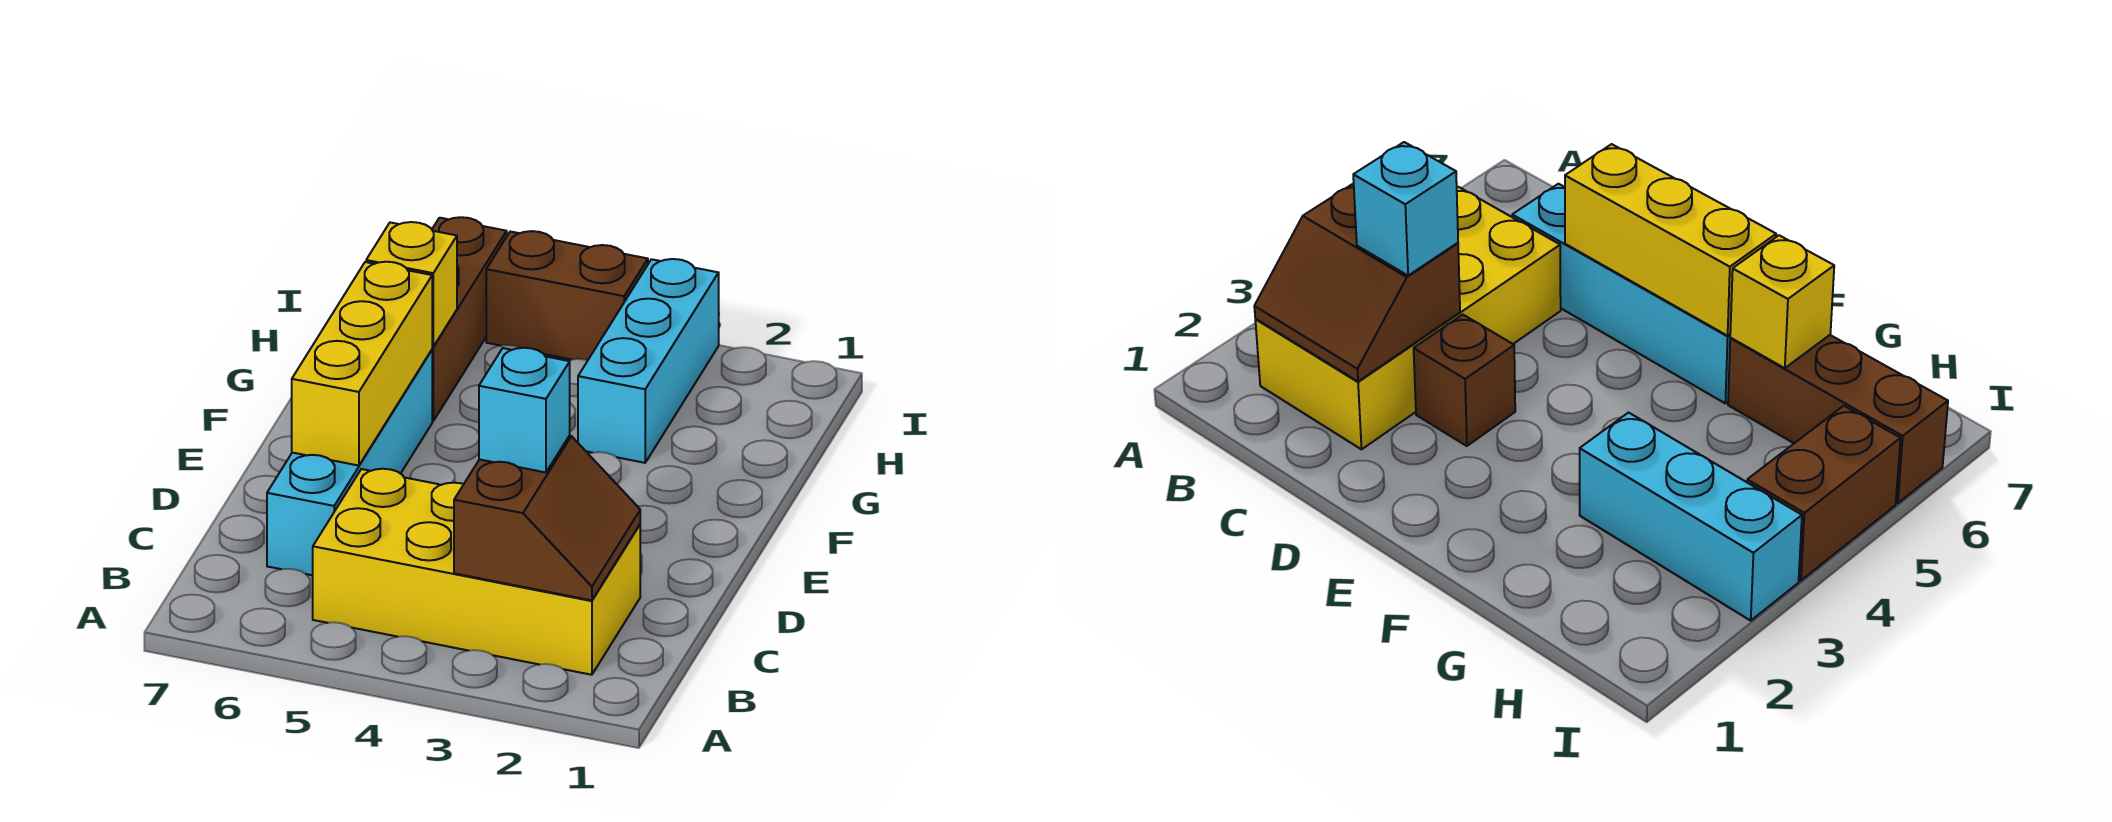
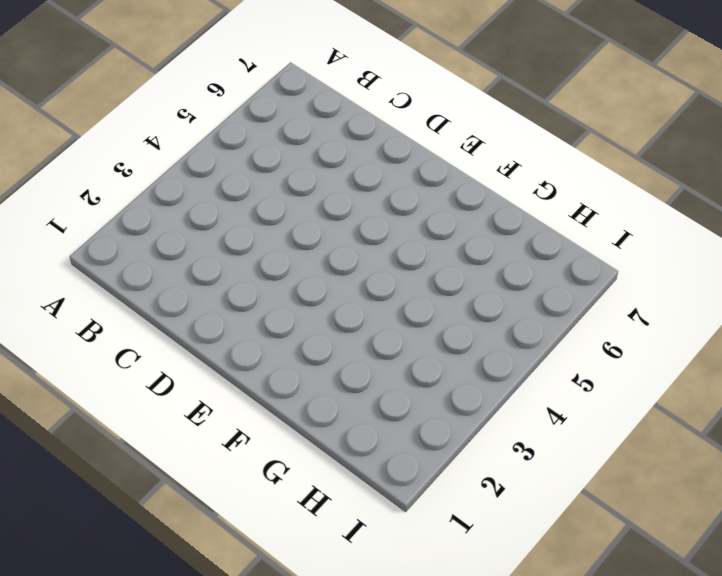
none -> yellow 2x4 brick [313,469,640,675]
none -> cyan 1x4 brick [267,350,432,575]

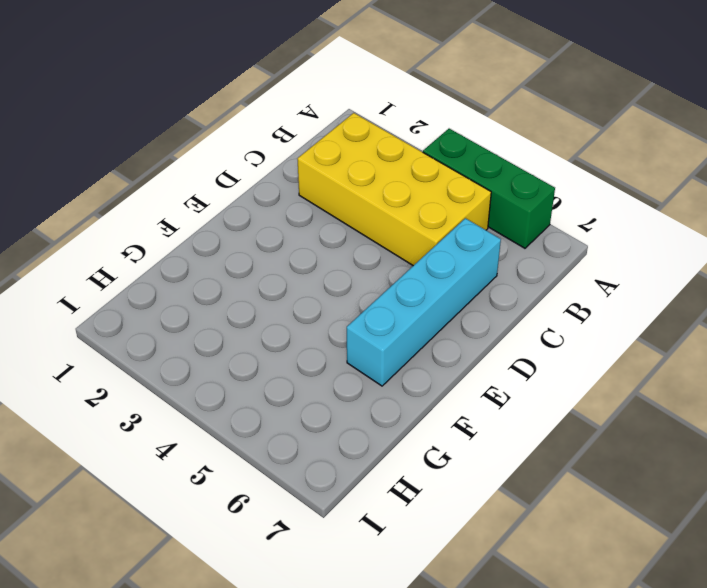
green 1x3 brick [423,129,555,248] -> none
none -> brown 1x1 brick [1414,315,1515,446]
none -> cyan 1x3 brick [578,259,719,463]

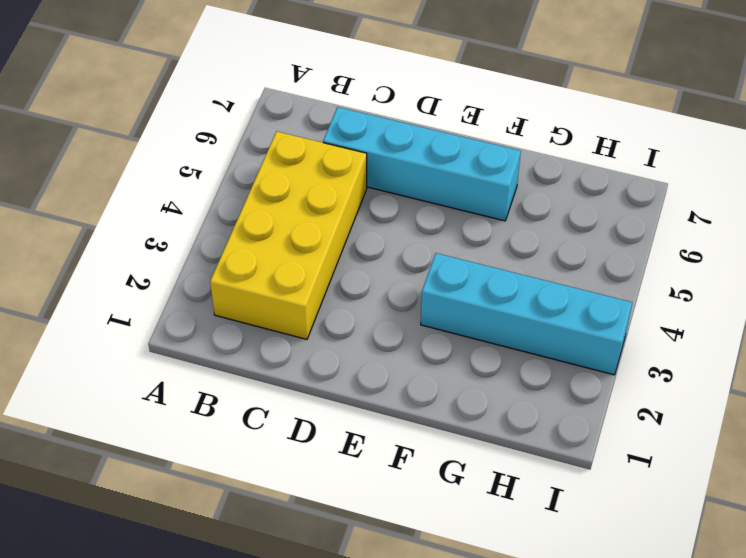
cyan 1x4 brick [421,253,632,375] -> cyan 1x3 brick [578,259,719,463]
none -> brown 1x1 brick [1414,315,1515,446]
none -> brown 1x3 brick [432,217,507,421]

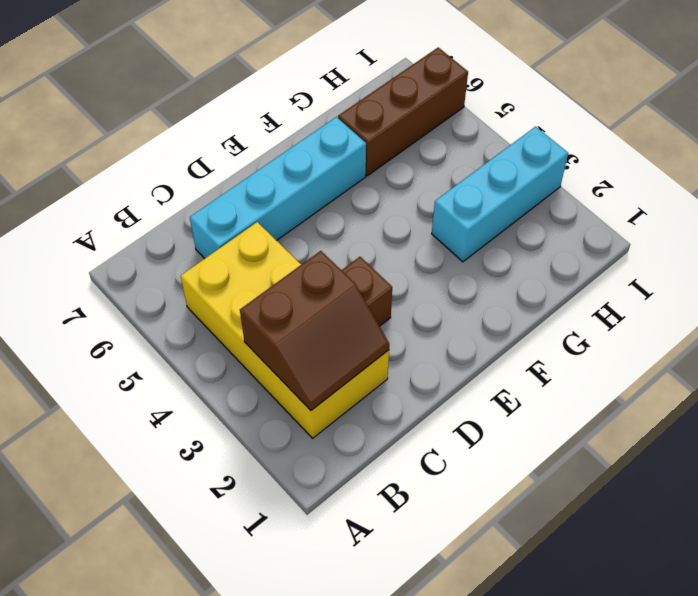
none -> brown 1x2 brick [486,231,648,360]
none -> yellow 1x3 brick [292,262,432,466]

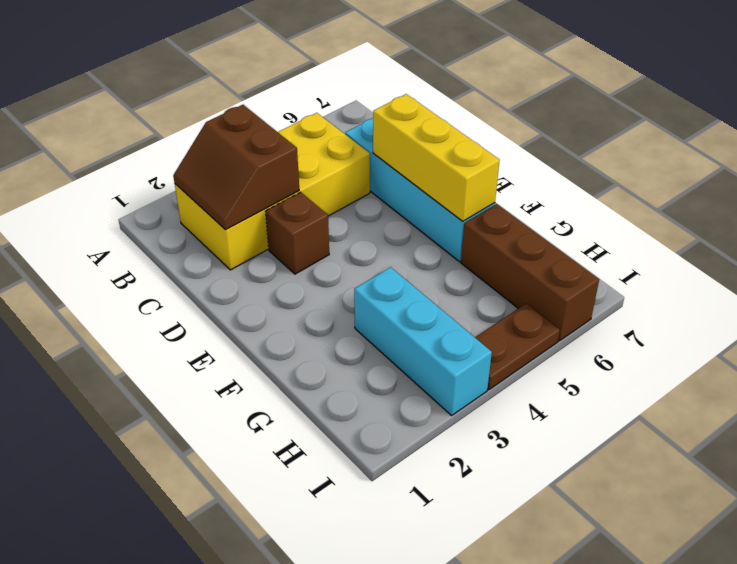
brown 1x2 plate [475,303,560,390] -> brown 1x2 brick [486,231,648,360]
none -> yellow 1x1 brick [366,222,457,347]
none -> cyan 1x1 brick [479,348,570,472]

